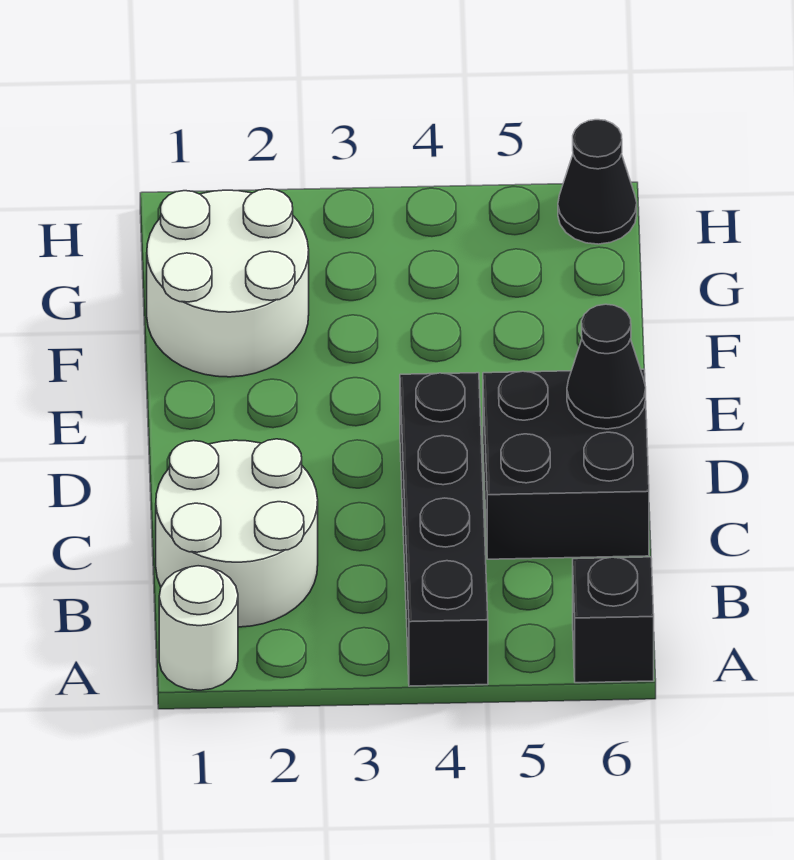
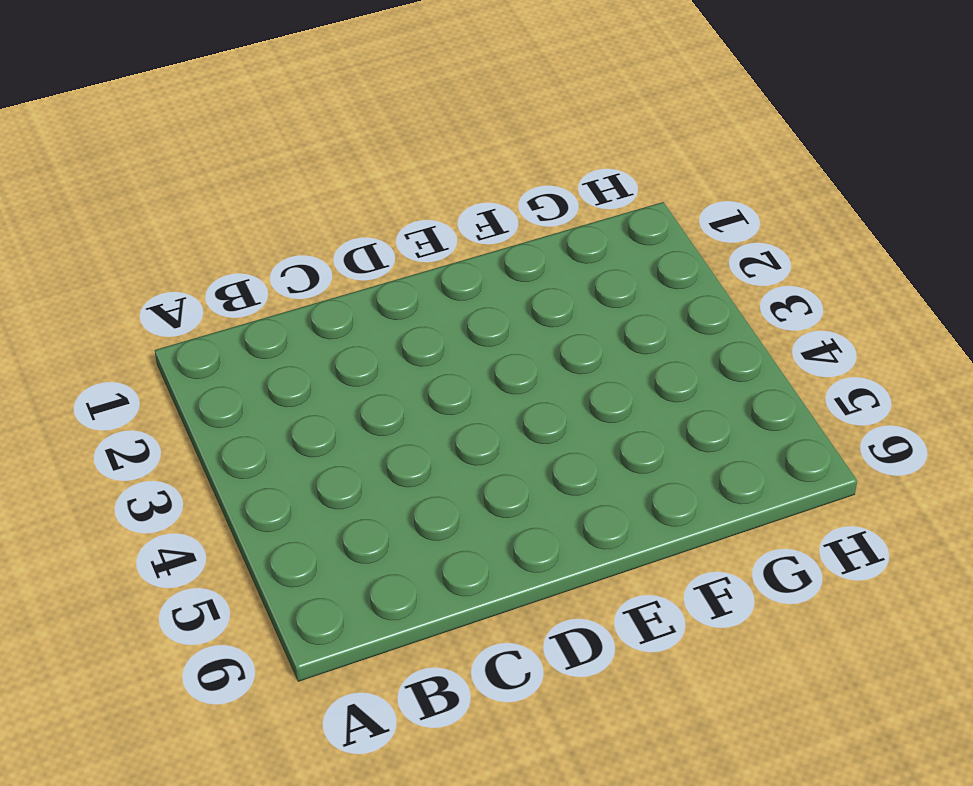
none -> white 1x1 round brick [159,566,238,690]
none -> black 1x4 brick [400,373,488,686]

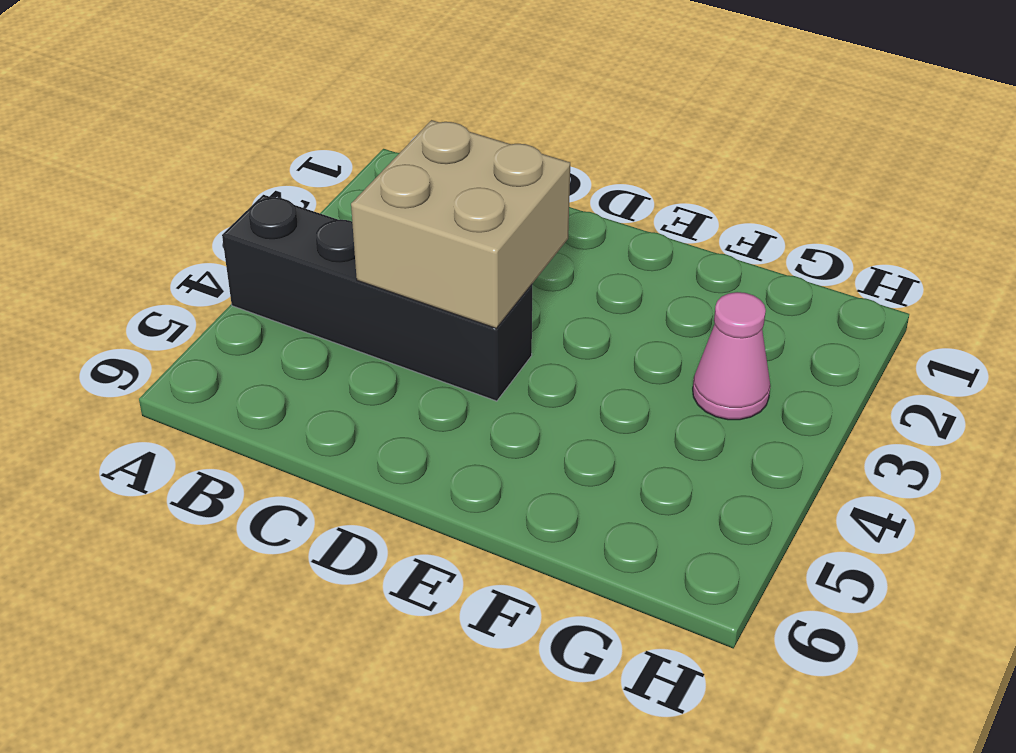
tan 2x2 brick [351,120,570,328] -> none
pink 1x1 cone [693,292,770,420] -> none
none -> white 1x1 round brick [159,566,238,690]
none -> black 1x1 brick [573,557,654,683]

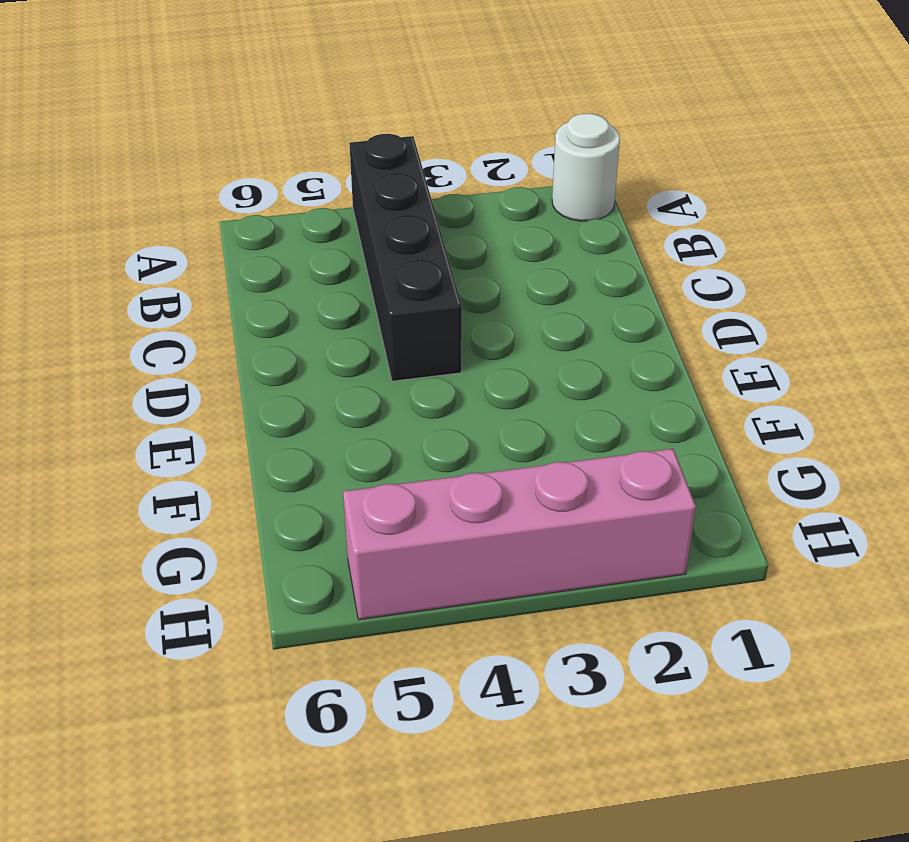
pink 1x4 brick [343,449,696,620] -> none
none -> black 1x1 brick [573,557,654,683]
none -> white 2x2 round brick [156,439,318,627]

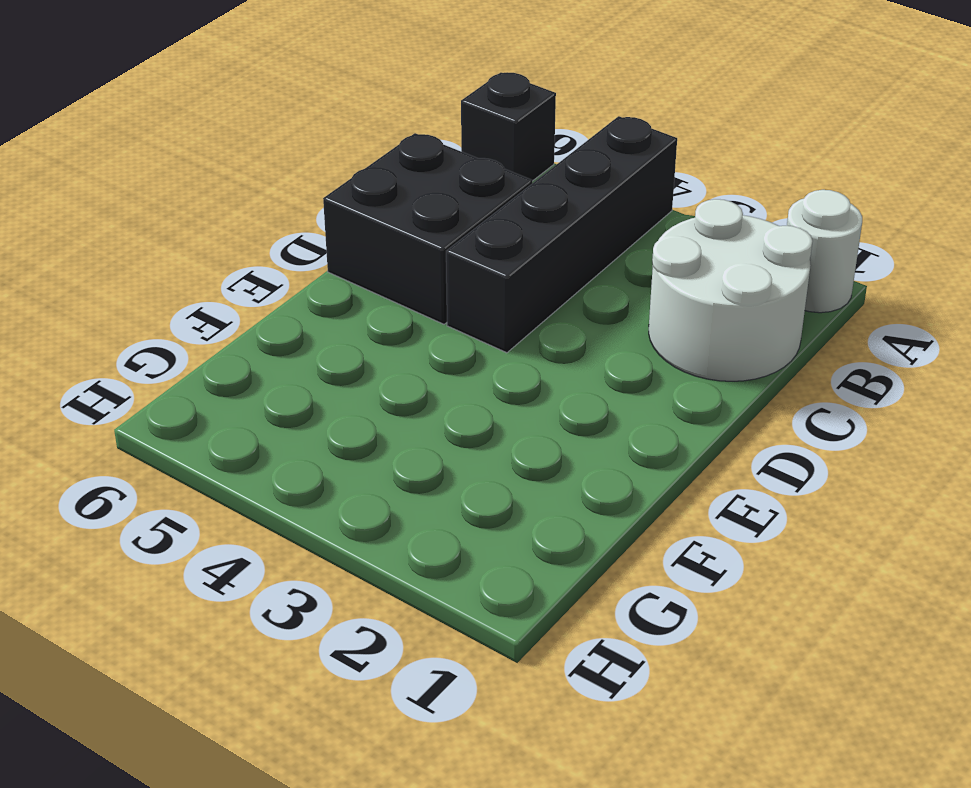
none -> white 2x2 round brick [147,189,309,377]
none -> black 1x1 cone [558,120,637,244]

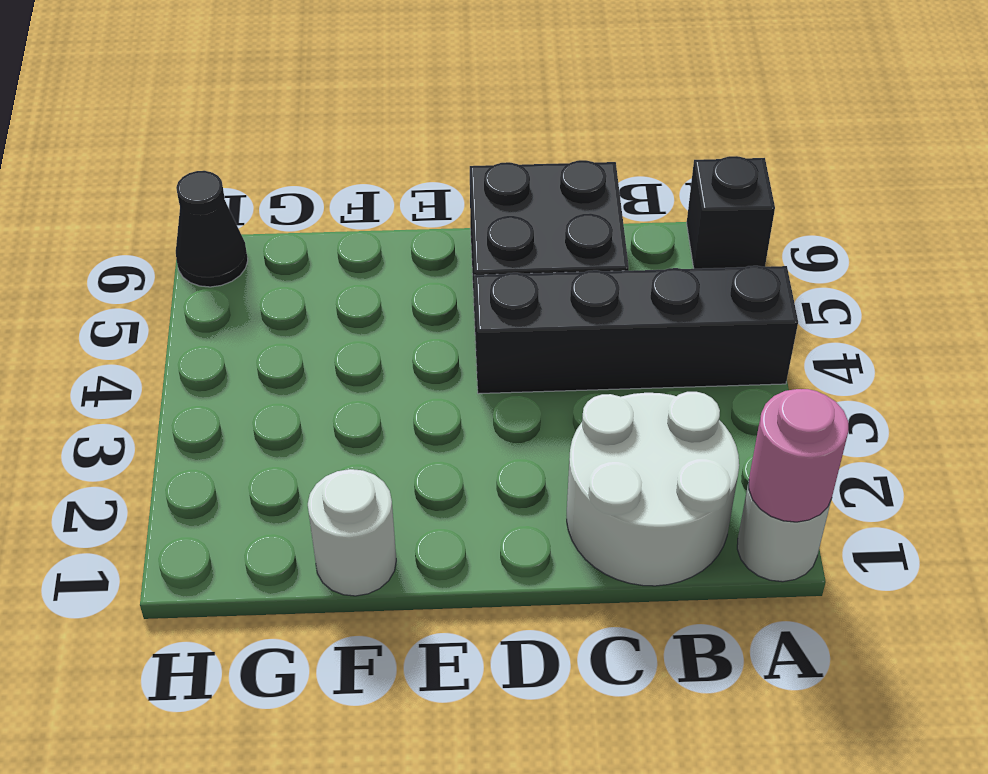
pink 1x1 round brick [749,389,848,522] -> none
white 1x1 round brick [308,469,396,596] -> white 2x2 round brick [147,189,309,377]
none -> black 1x1 cone [567,304,646,429]

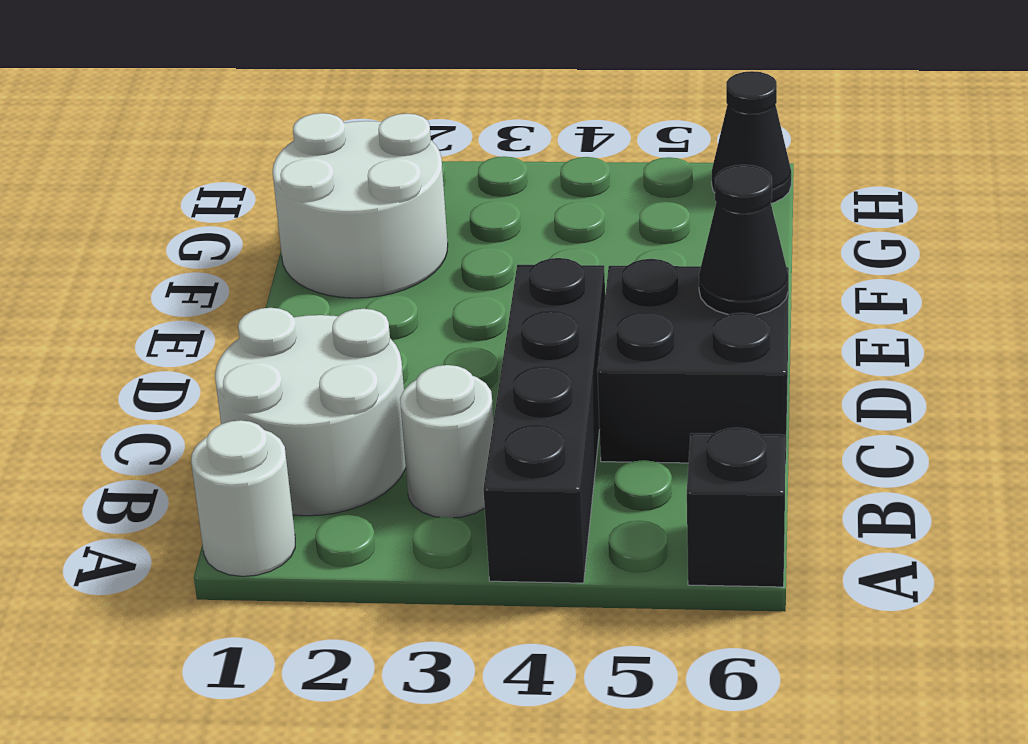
white 1x1 round brick [400,365,493,518] -> none

